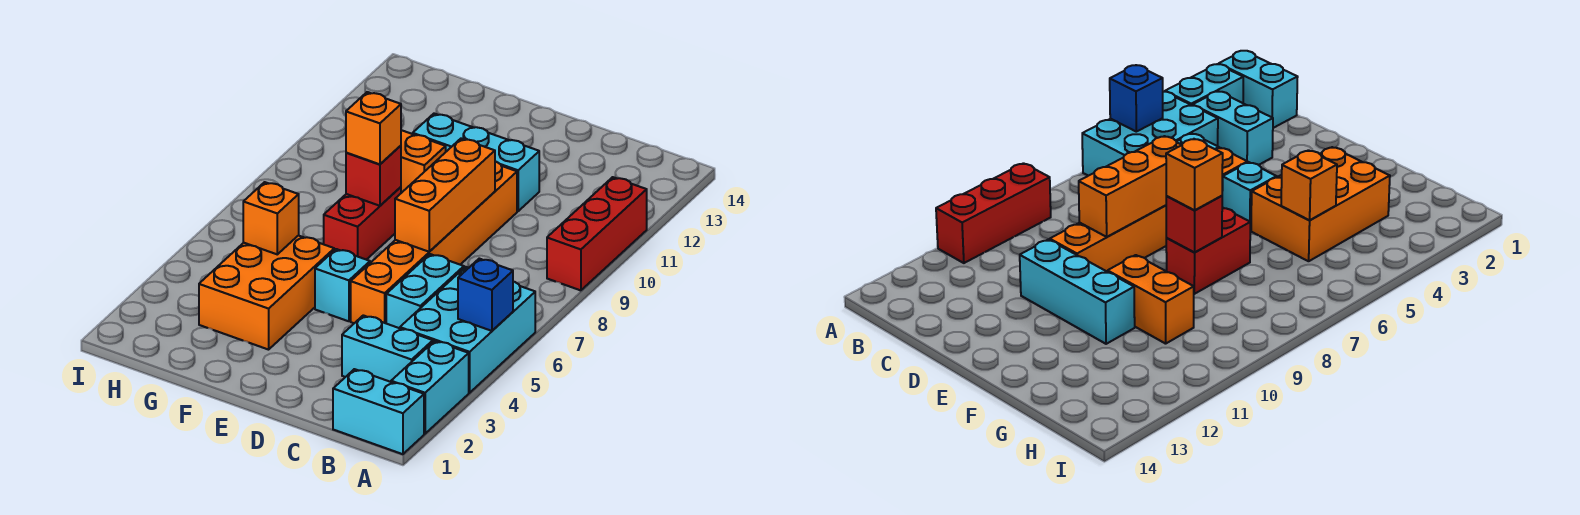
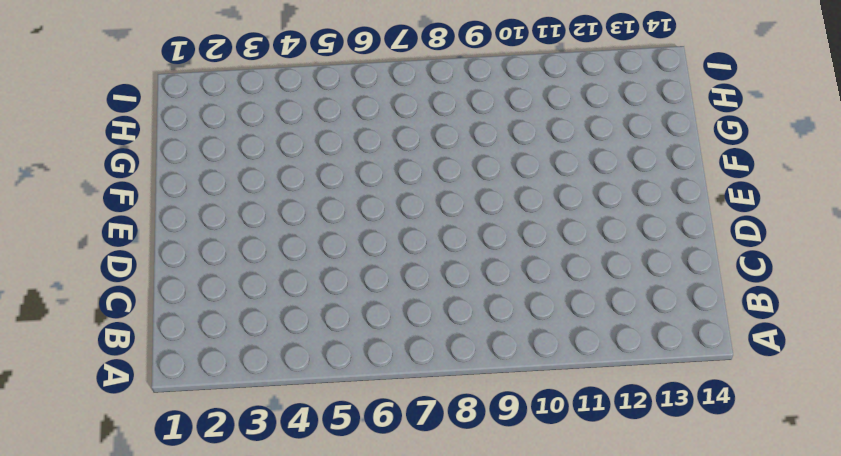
none -> cyan 1x2 brick [333,369,424,454]
none -> cyan 1x2 brick [391,341,469,434]
none -> cyan 2x3 brick [400,267,535,393]

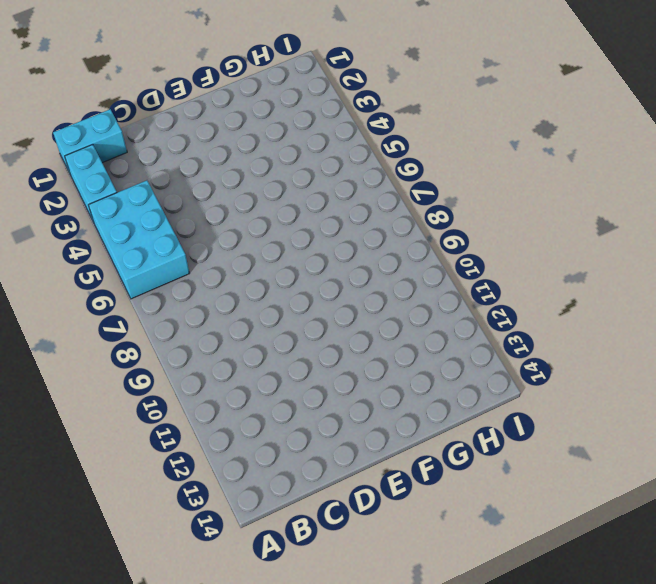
none -> red 1x3 brick [547,177,647,290]
none -> cyan 1x2 brick [342,315,433,382]
none -> cyan 1x2 brick [386,254,464,328]

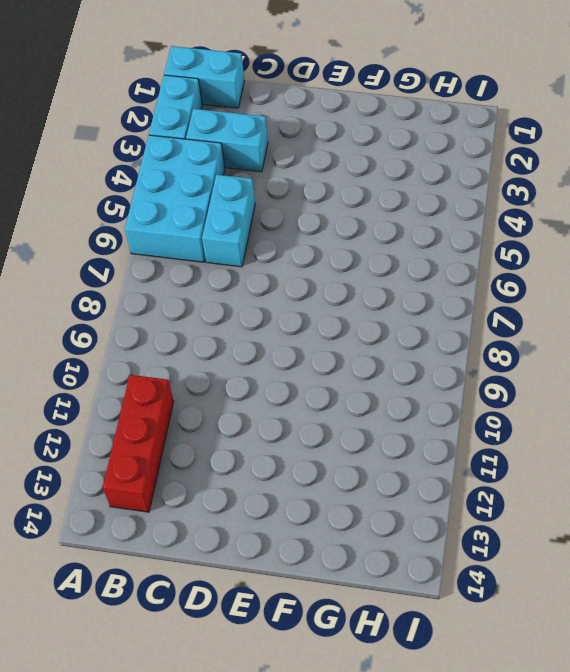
red 1x3 brick [103,375,174,512] -> red 1x3 brick moved to [547,177,647,290]
none -> orange 1x6 brick [351,161,517,323]
none -> cyan 1x3 brick [413,114,539,211]
none -> cyan 1x1 brick [315,249,370,321]

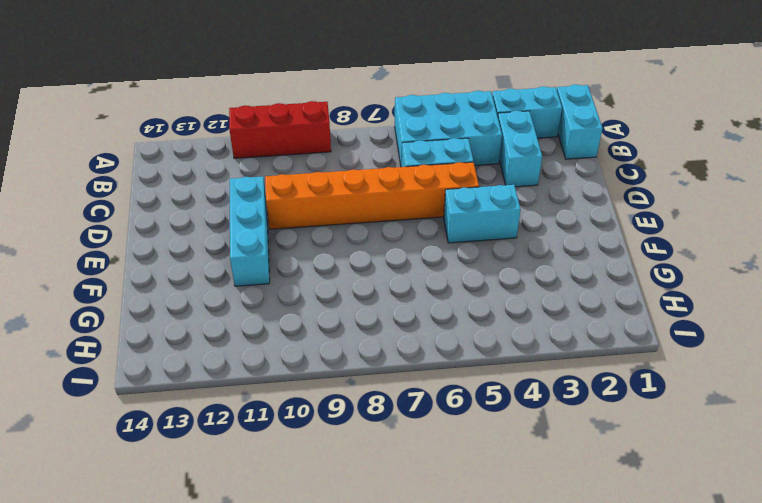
cyan 1x2 brick [444,185,521,243] -> cyan 1x1 brick [315,249,370,321]
none -> orange 2x3 brick [199,235,334,350]
none -> red 1x2 brick [324,187,401,260]
none -> orange 1x2 brick [401,130,446,193]

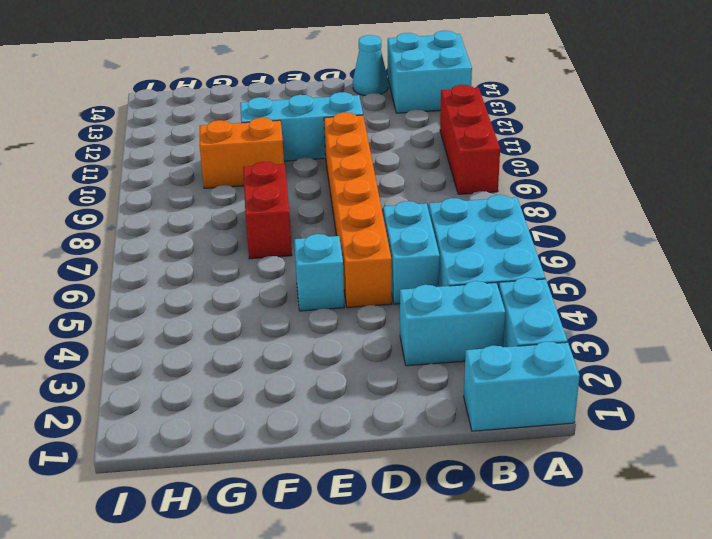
cyan 2x2 brick [388,31,472,113] -> none
cyan 1x1 cone [353,35,388,96] -> none
none -> orange 2x3 brick [199,235,334,350]
none -> blue 1x1 brick [458,259,513,331]
none -> orange 1x3 brick [395,139,495,252]

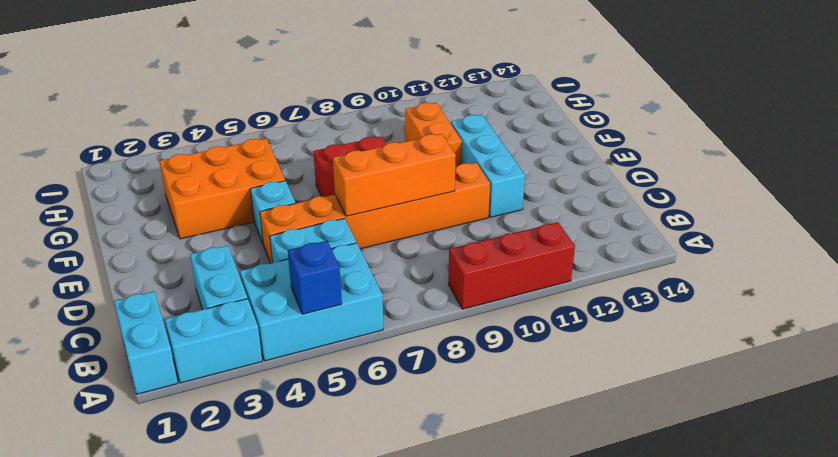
none -> red 1x1 brick [346,146,401,206]
none -> orange 1x1 brick [243,182,299,254]
none -> orange 1x1 brick [346,92,401,164]

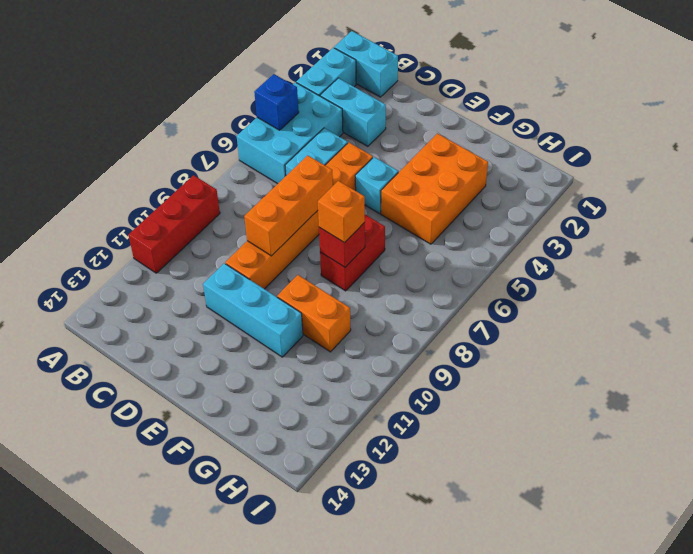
none -> orange 1x1 brick [243,182,299,254]

